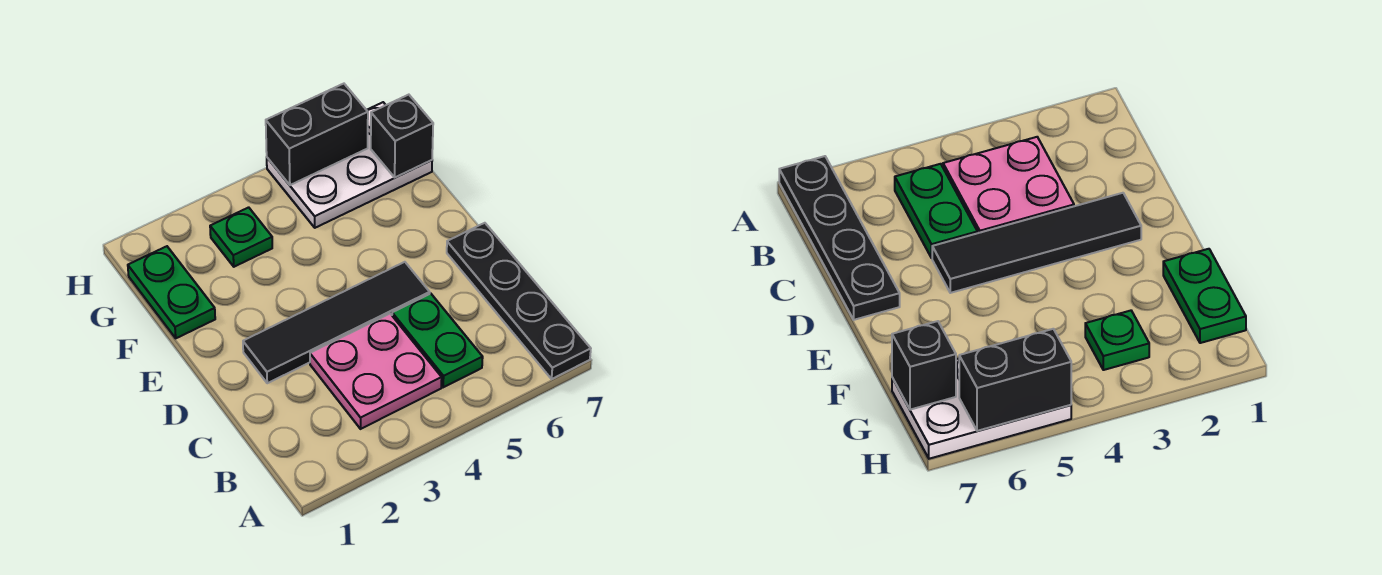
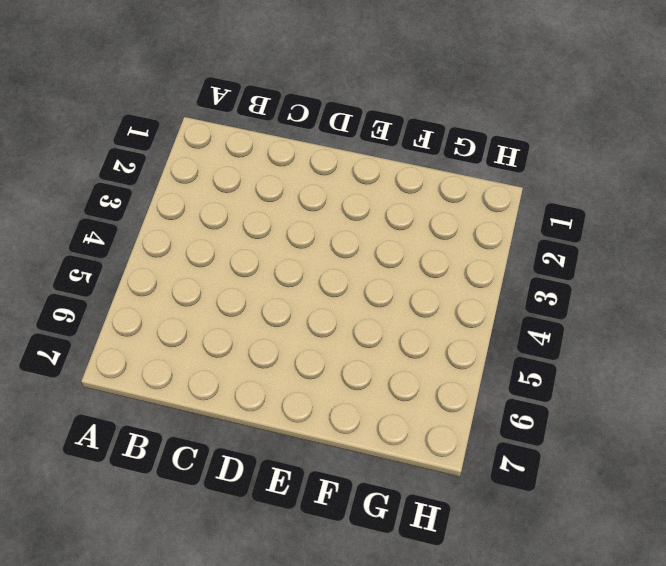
none -> black 1x4 plate [447,223,591,379]
none -> pink 2x2 plate [310,314,442,429]

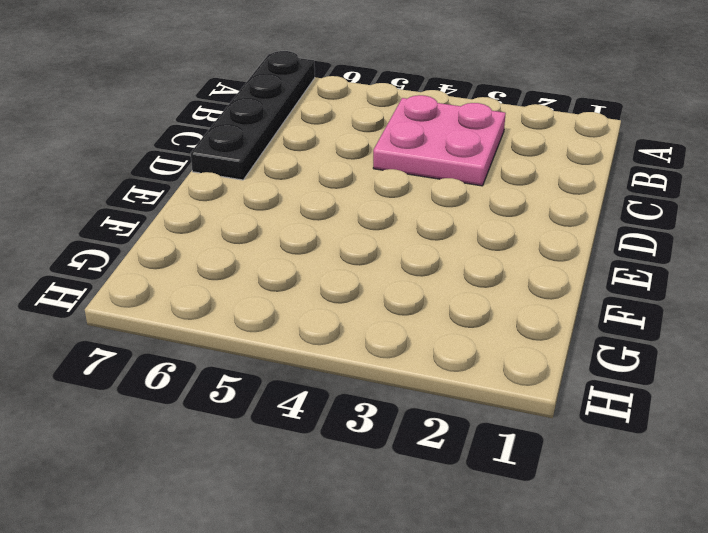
none -> green 1x2 plate [392,294,483,387]
none -> black 1x4 tile [243,262,430,383]

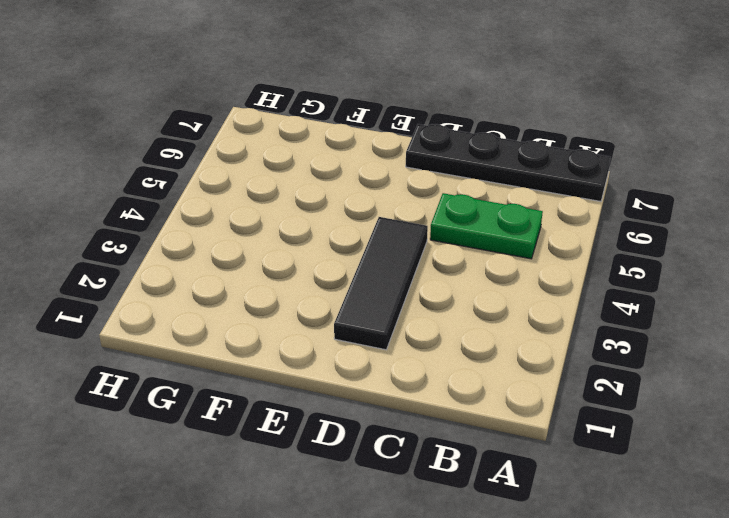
black 1x3 tile [334,217,428,350] -> black 1x4 tile [243,262,430,383]
none -> pink 2x2 plate [310,314,442,429]
none -> green 1x2 plate [128,246,215,338]

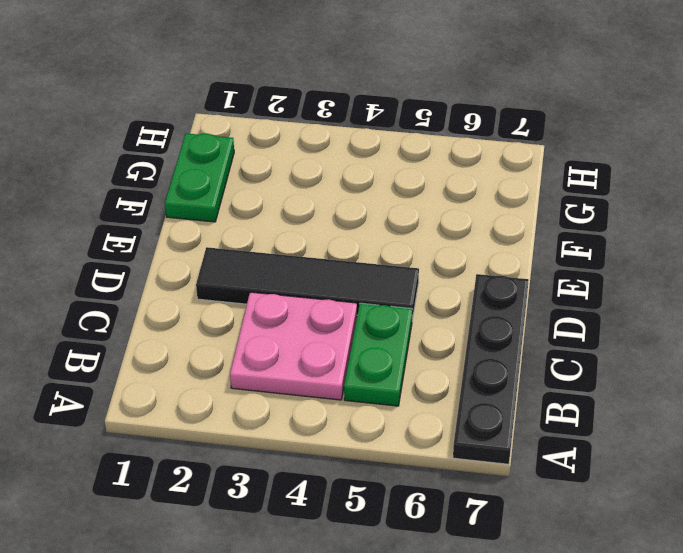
none -> green 1x1 plate [210,207,272,267]
none -> white 2x3 plate [267,102,432,228]

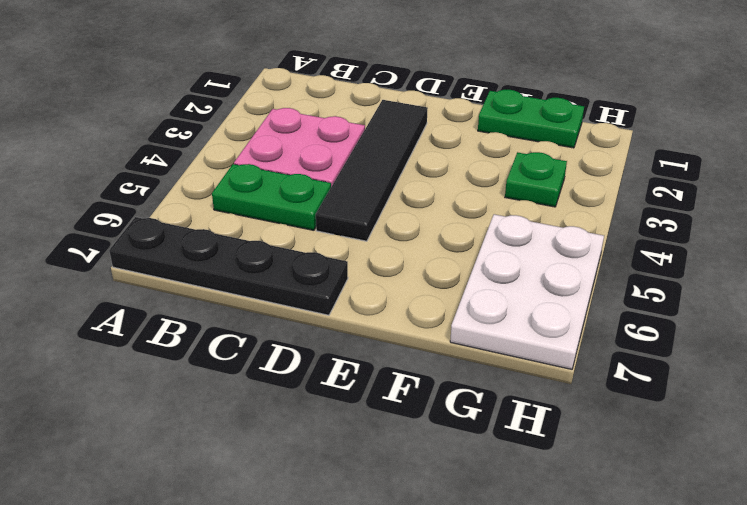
none -> black 1x1 brick [371,95,433,177]
none -> black 1x2 brick [266,84,368,185]

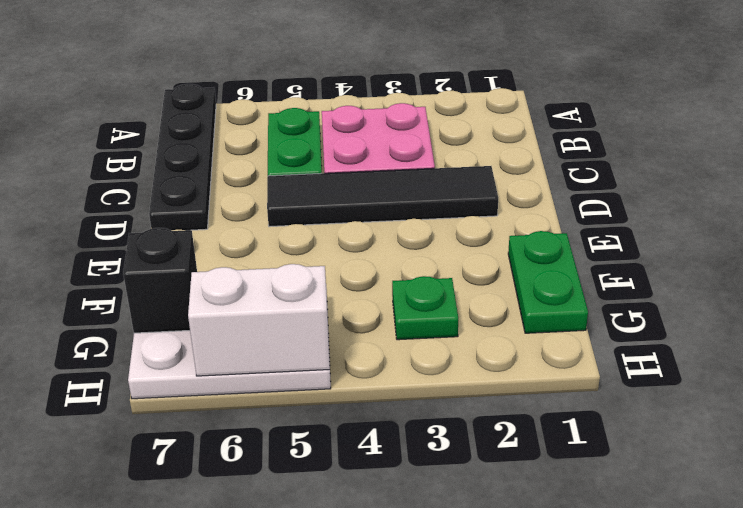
white 1x2 brick [188,264,330,376] -> black 1x2 brick [266,84,368,185]

